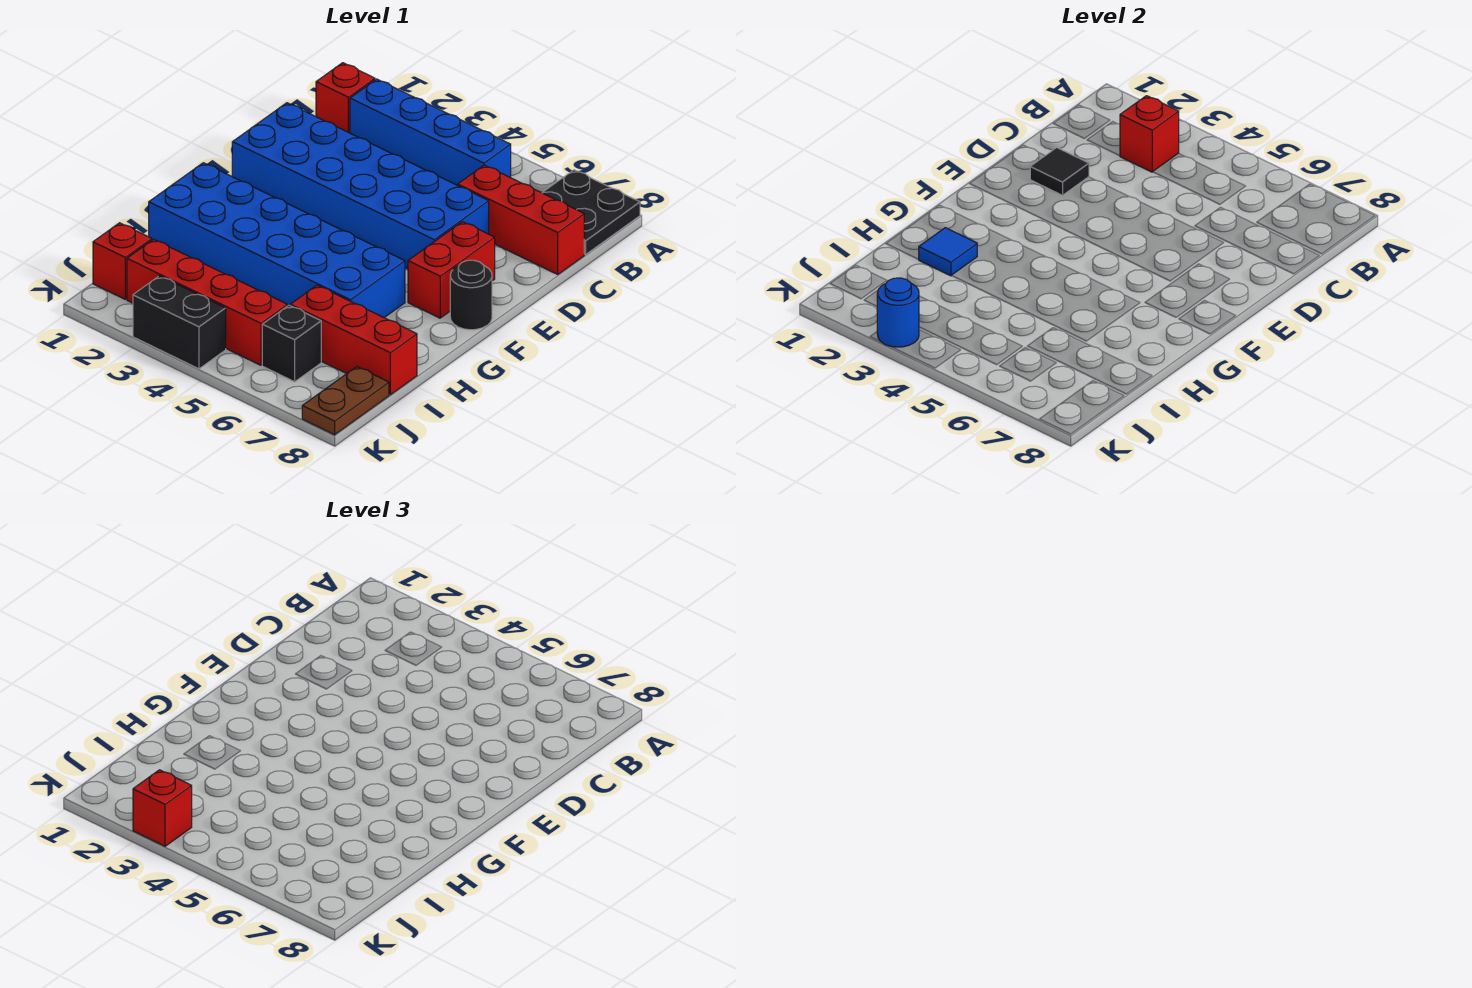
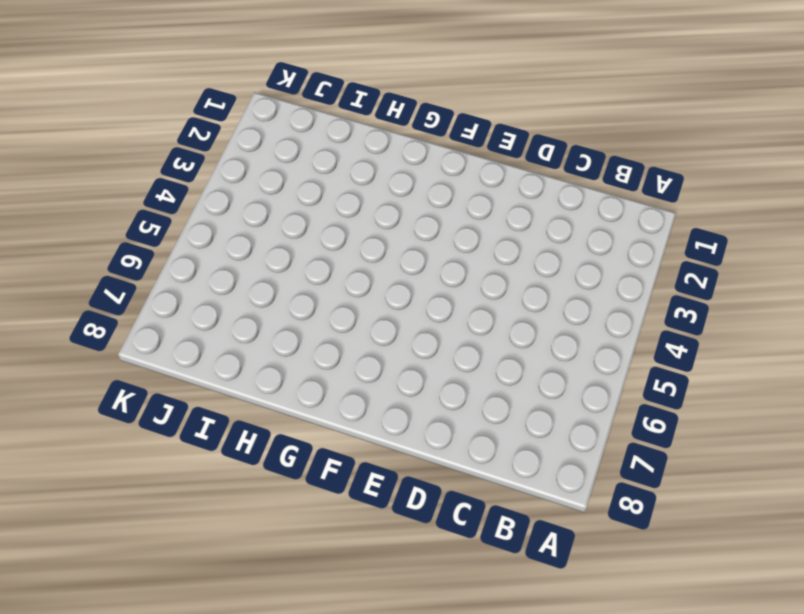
none -> black 2x2 plate [542,170,640,254]
none -> red 1x1 brick [316,63,375,133]
none -> blue 1x4 brick [350,79,511,185]

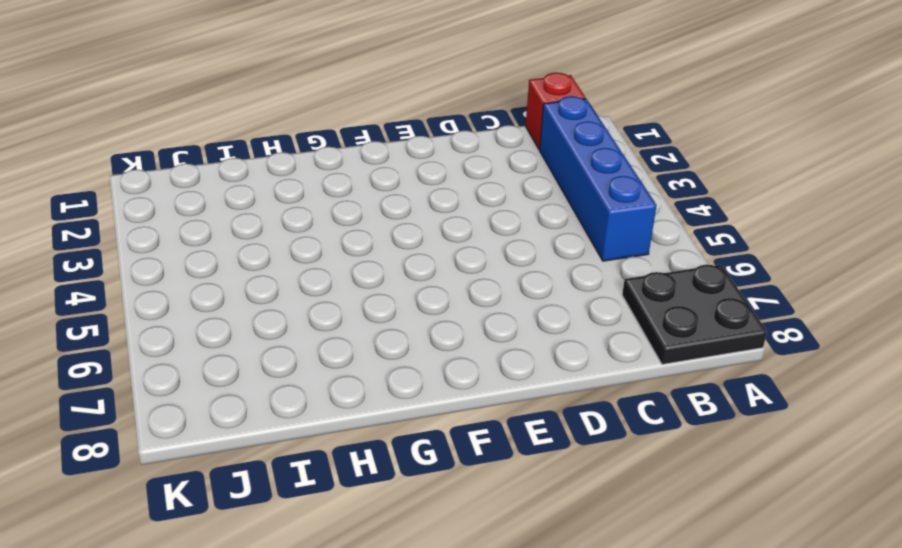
none -> red 1x3 brick [458,165,584,274]
none -> blue 2x6 brick [232,103,489,269]
none -> red 1x2 brick [408,222,495,318]

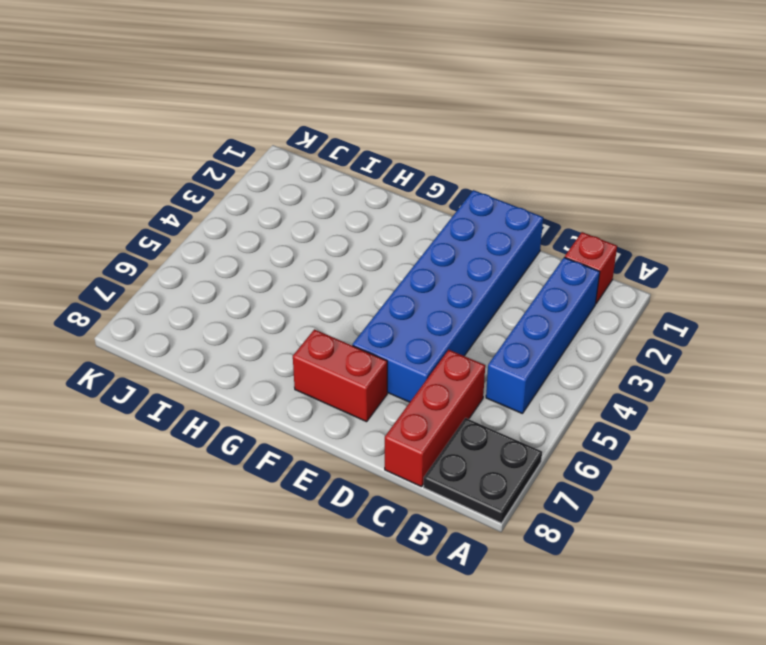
none -> black 1x1 round brick [450,260,492,330]
none -> blue 2x6 brick [149,163,405,318]
none -> red 1x3 brick [290,285,417,395]

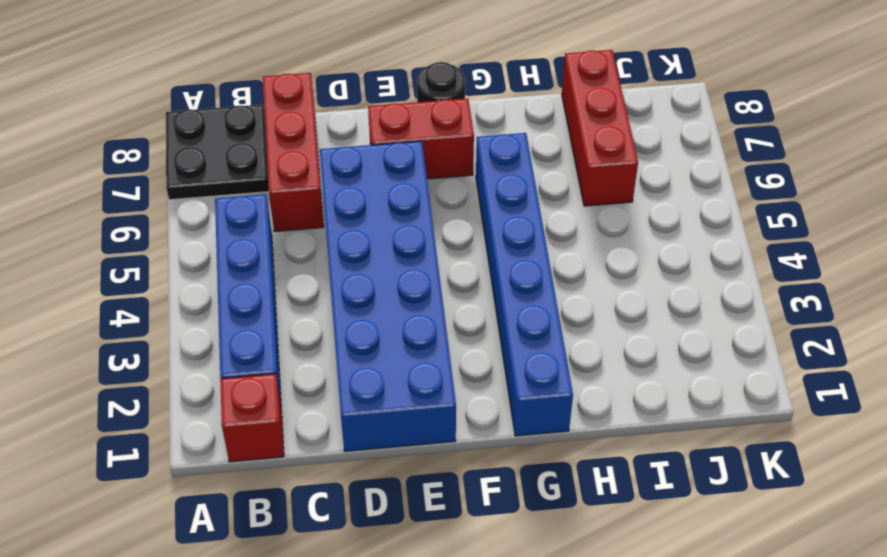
blue 1x6 brick [476,133,573,436] -> blue 2x6 brick [149,163,405,318]
none -> red 1x1 brick [93,223,152,299]
none -> red 1x4 brick [127,239,287,365]
none -> black 1x1 brick [262,305,321,382]

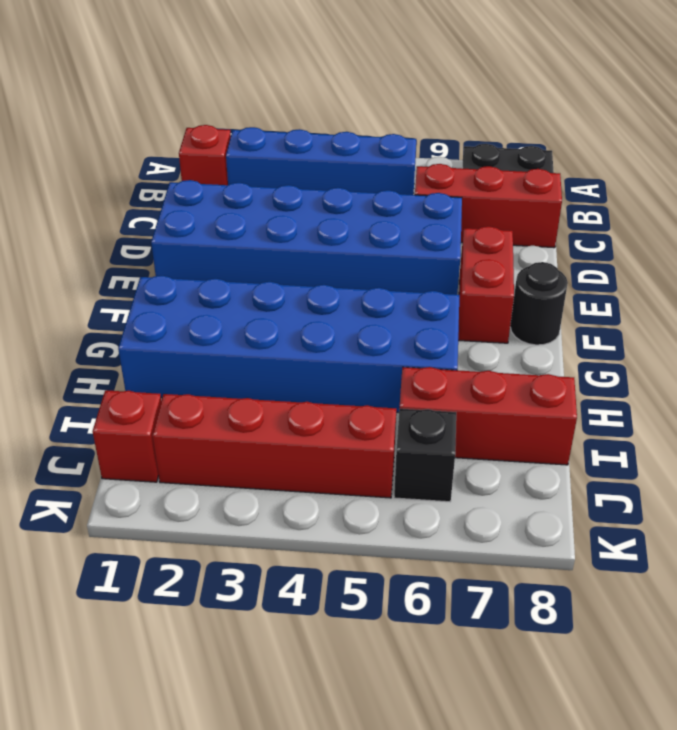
none -> brown 1x2 plate [302,367,389,435]
none -> black 1x2 brick [133,276,226,369]
none -> red 1x1 brick [1120,96,1179,172]

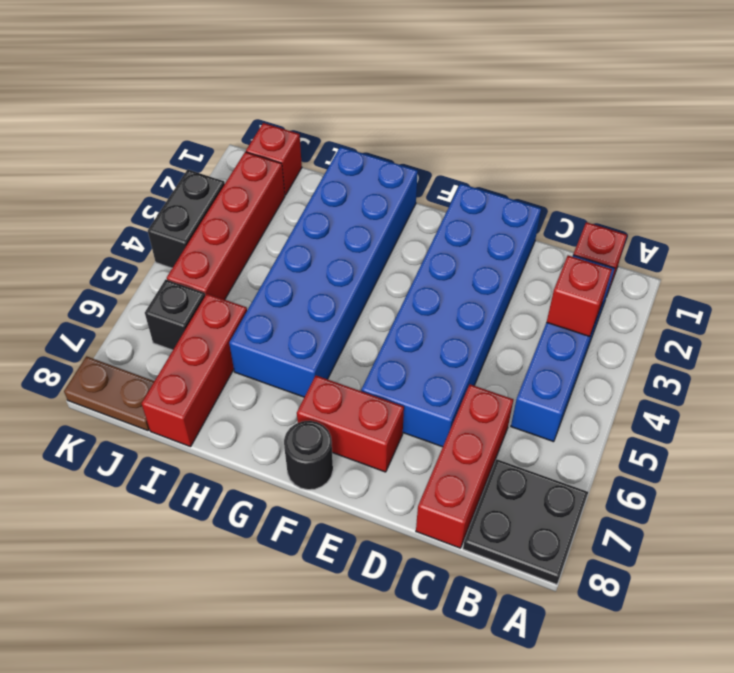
none -> black 1x1 tile [1030,148,1089,195]
none -> blue 1x1 tile [918,228,977,276]
none -> blue 1x1 round brick [877,278,919,347]

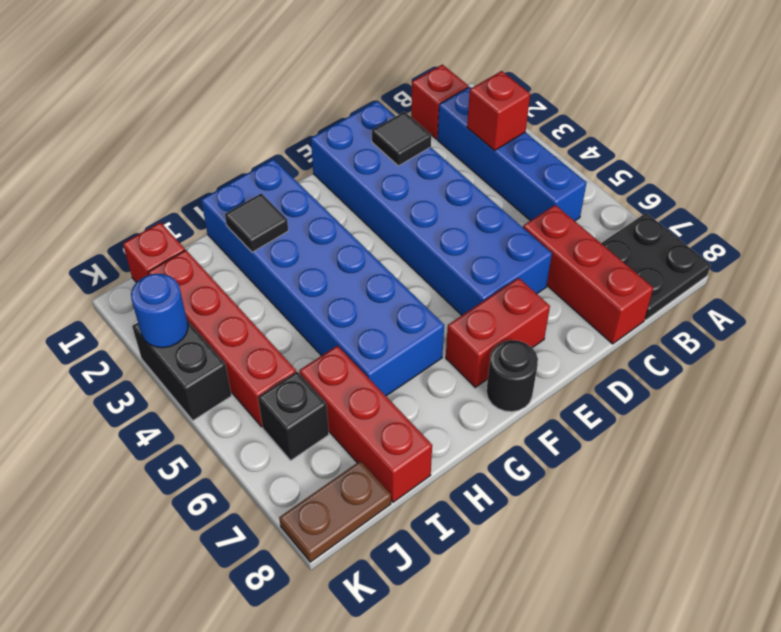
black 1x1 tile [225,193,288,252] -> blue 1x1 tile [918,228,977,276]
none -> red 1x1 brick [133,770,192,846]

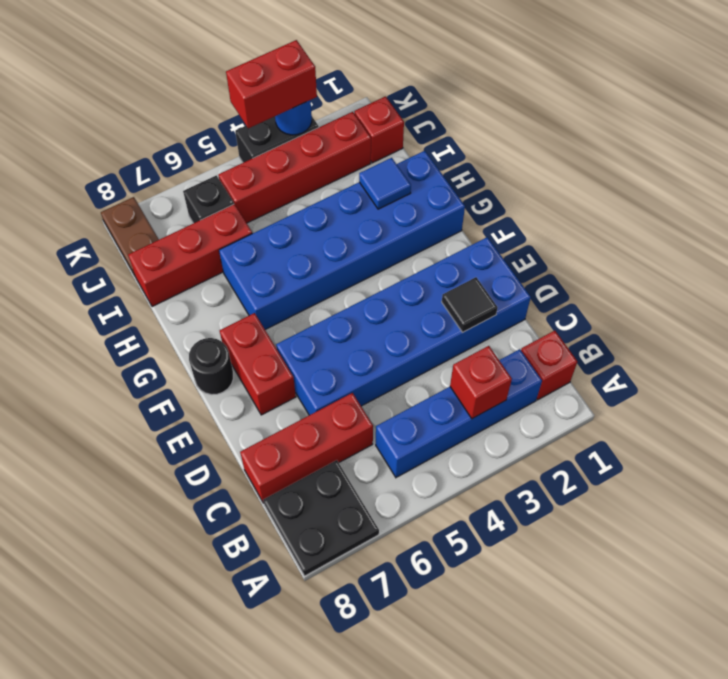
red 1x2 brick [226,40,317,129] -> red 1x1 brick [133,770,192,846]

